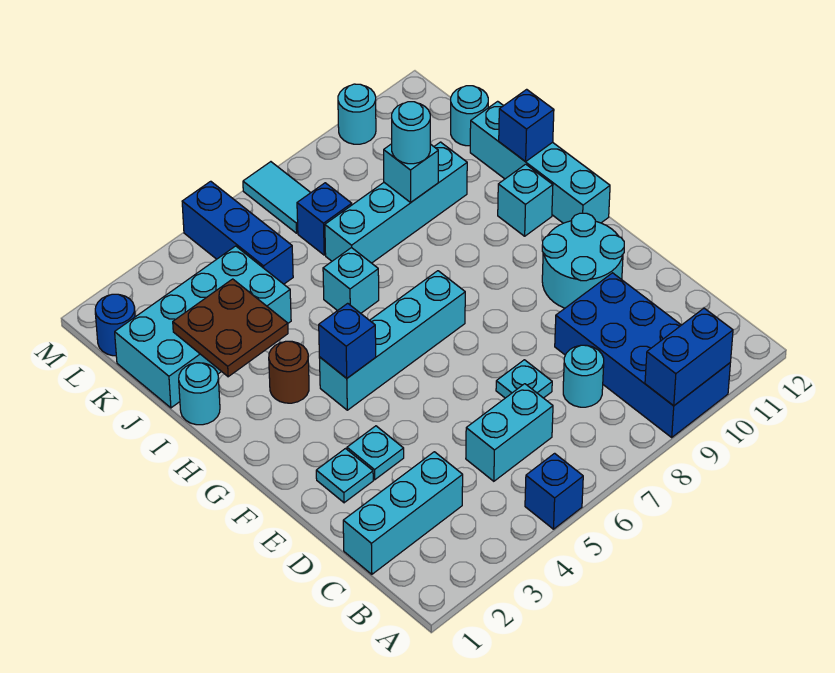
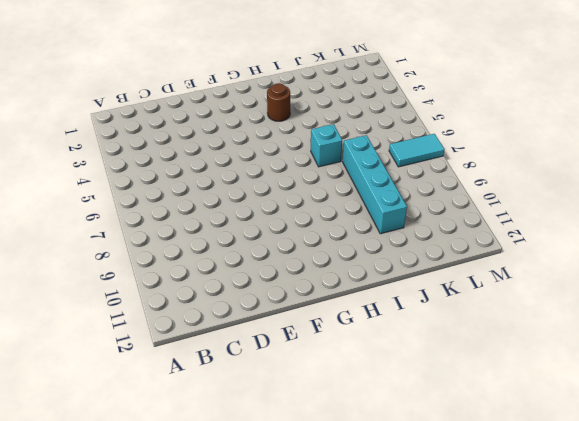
none -> blue 1x1 brick [525,453,583,529]
none -> blue 2x4 brick [555,273,730,437]
none -> cyan 1x3 brick [343,452,463,574]

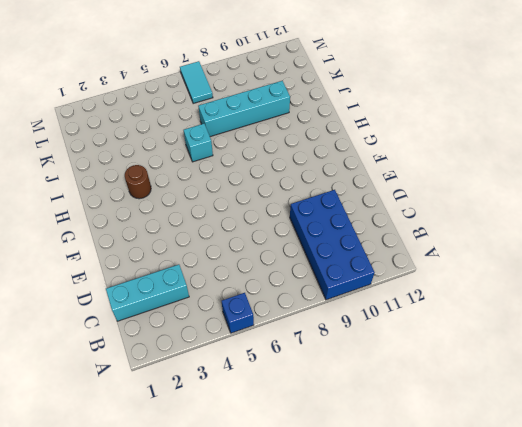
none -> cyan 1x2 brick [466,384,553,481]
none -> cyan 1x1 round brick [563,345,604,407]
none -> cyan 1x1 plate [496,360,552,398]

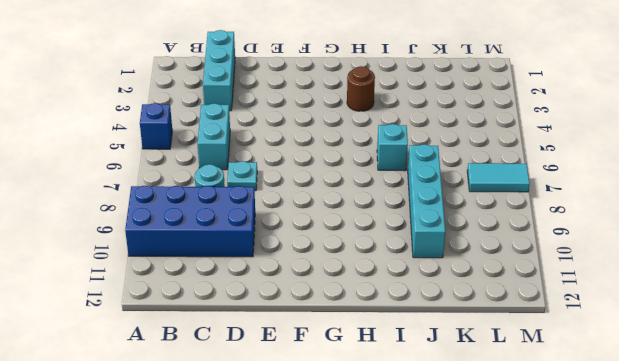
none -> cyan 1x1 plate [316,449,373,503]
none -> cyan 1x1 plate [347,426,404,480]
none -> cyan 2x2 round brick [542,213,624,308]

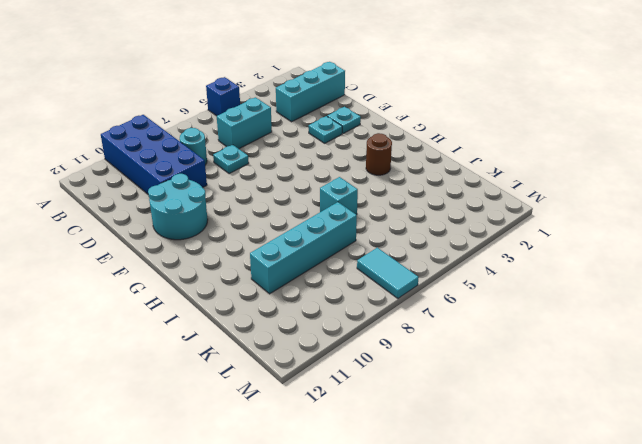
none -> cyan 1x4 brick [319,271,465,410]
none -> cyan 1x4 brick [470,101,610,223]
none -> cyan 1x1 brick [498,164,553,236]

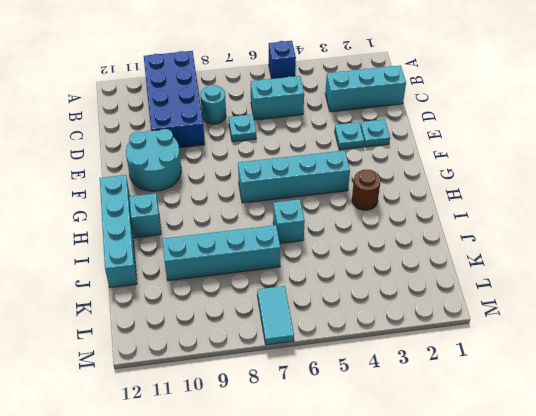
none -> cyan 1x1 round brick [179,363,220,425]
none -> cyan 2x4 brick [115,246,291,408]
none -> blue 1x3 brick [182,181,293,284]

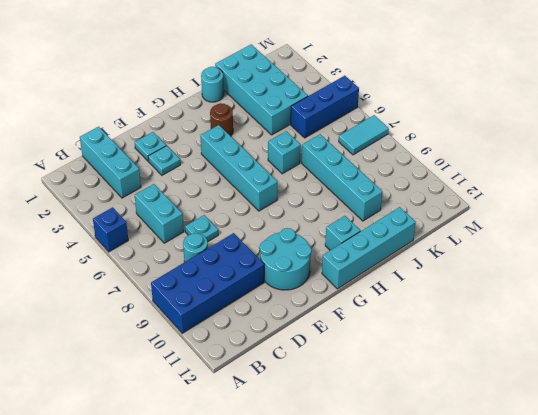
none -> blue 1x1 brick [297,183,352,255]
none -> cyan 1x1 round brick [451,86,488,146]
none -> blue 1x1 round brick [95,294,135,356]

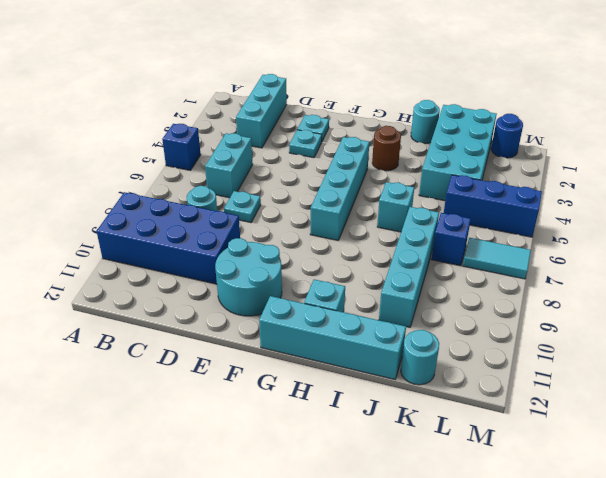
none -> cyan 1x1 round brick [338,84,376,144]
none -> blue 1x2 brick [645,308,733,406]
none -> blue 1x1 brick [319,303,376,378]

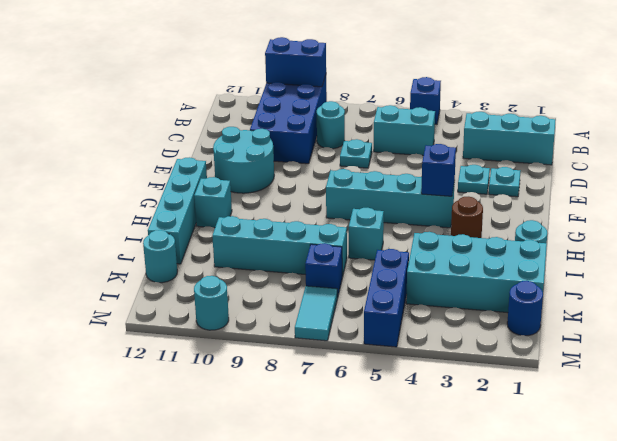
none -> brown 2x2 plate [173,279,288,377]
none -> blue 1x1 brick [499,89,554,162]
none -> cyan 1x1 brick [384,144,438,202]

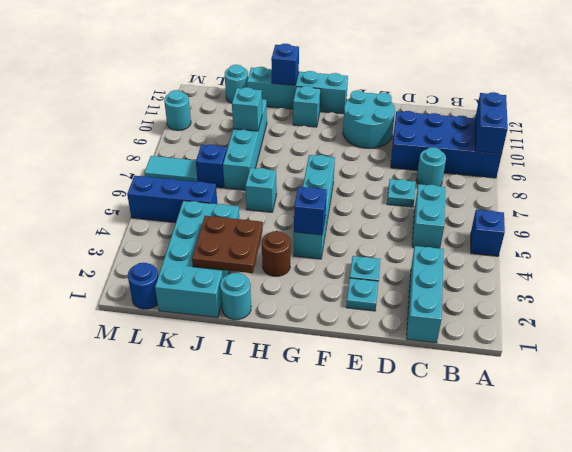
none -> cyan 1x1 round brick [392,102,430,164]

